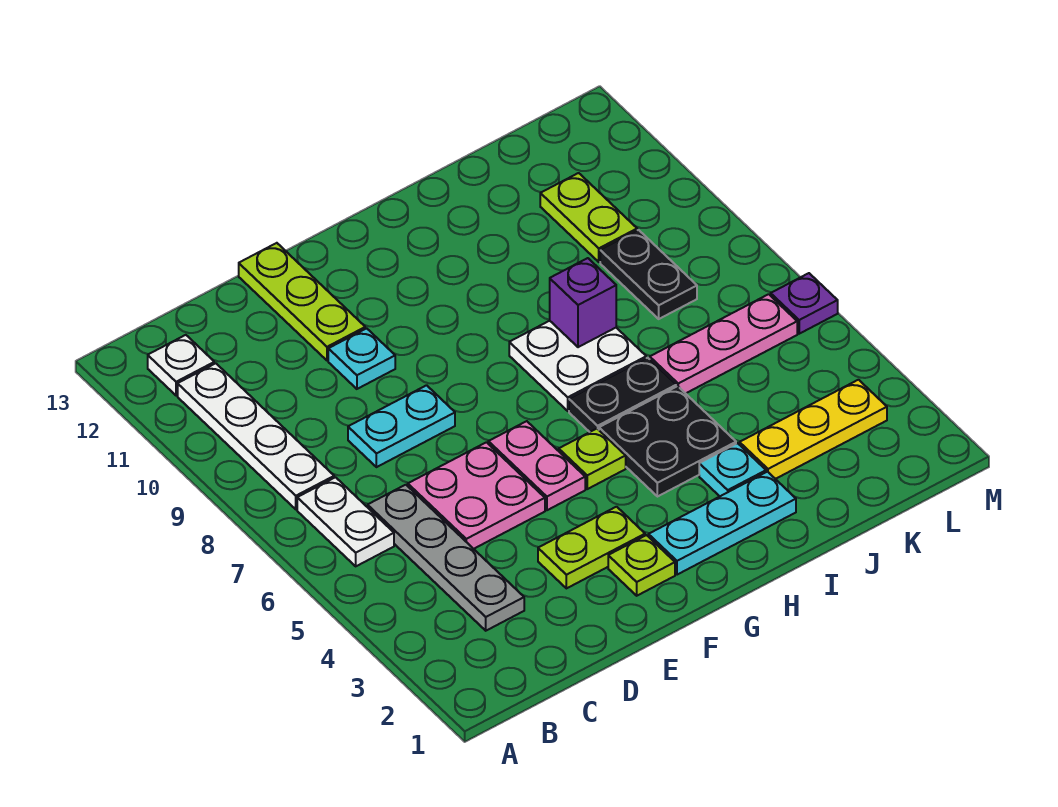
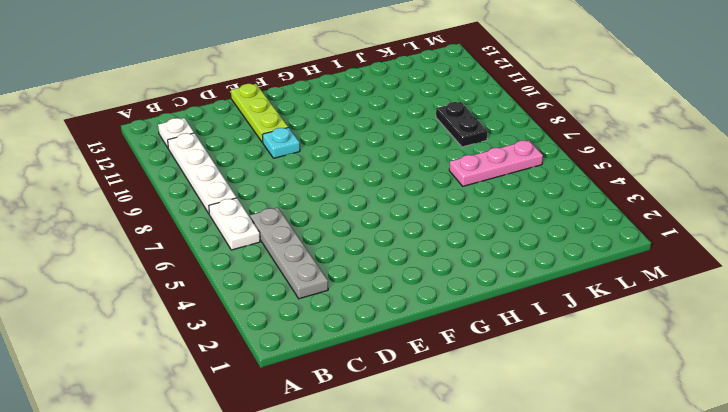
none -> pink 2x2 plate [408,442,545,549]
none -> cyan 1x2 plate [348,385,455,467]
none -> lime 1x2 plate [538,507,645,588]

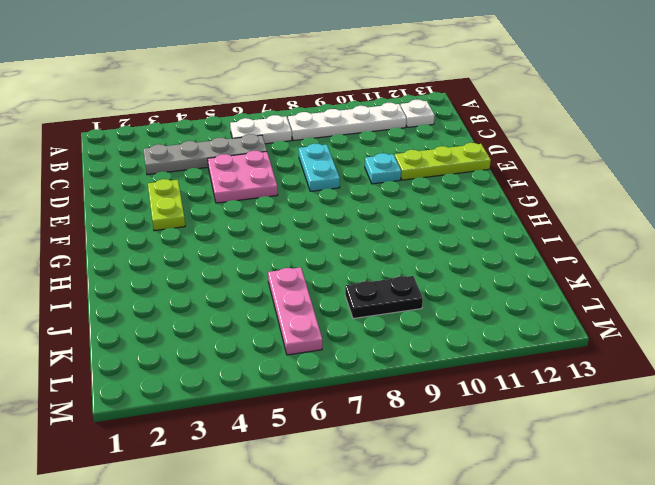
none -> lime 1x1 plate [608,535,675,596]
none -> pink 1x2 plate [488,421,585,510]
none -> cyan 1x3 plate [649,472,796,575]

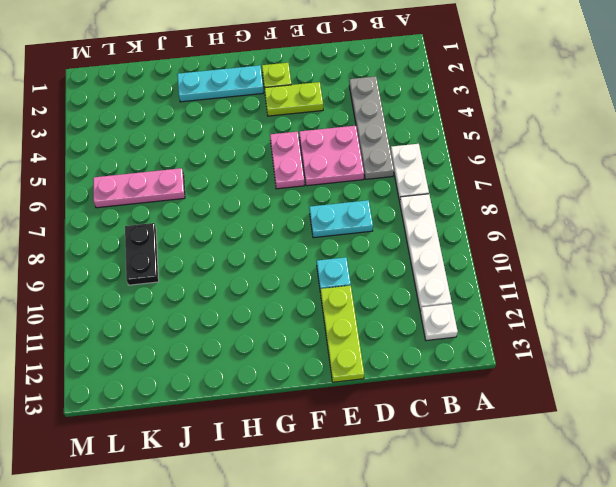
none -> lime 1x1 plate [559,429,626,489]
none -> black 2x2 plate [599,386,736,497]
none -> black 1x2 plate [569,358,676,432]

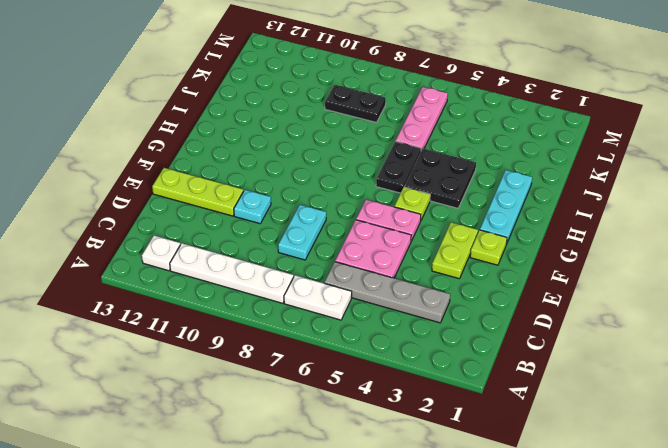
none -> white 2x2 plate [509,321,646,411]
none -> cyan 1x1 plate [699,443,766,496]
none -> yellow 1x3 plate [740,380,887,479]

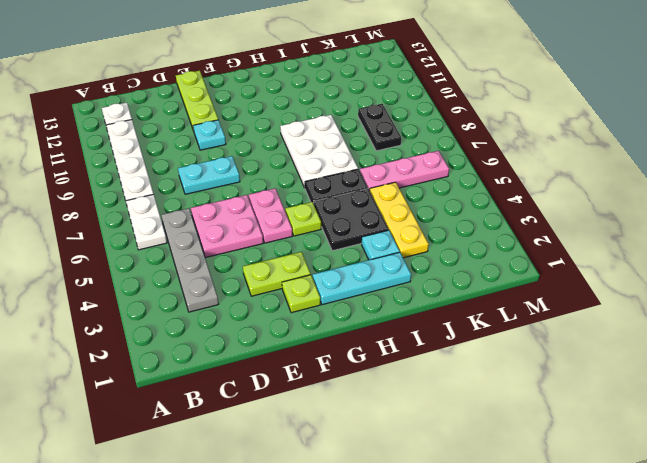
white 2x3 plate [280,115,358,188] -> white 2x2 plate [509,321,646,411]
yellow 1x3 plate [370,182,429,258] -> yellow 1x3 plate turned to [740,380,887,479]
none -> lime 1x2 plate [540,173,637,262]
none -> purple 1x1 plate [771,273,838,334]
none -> purple 1x1 brick [550,258,616,347]

